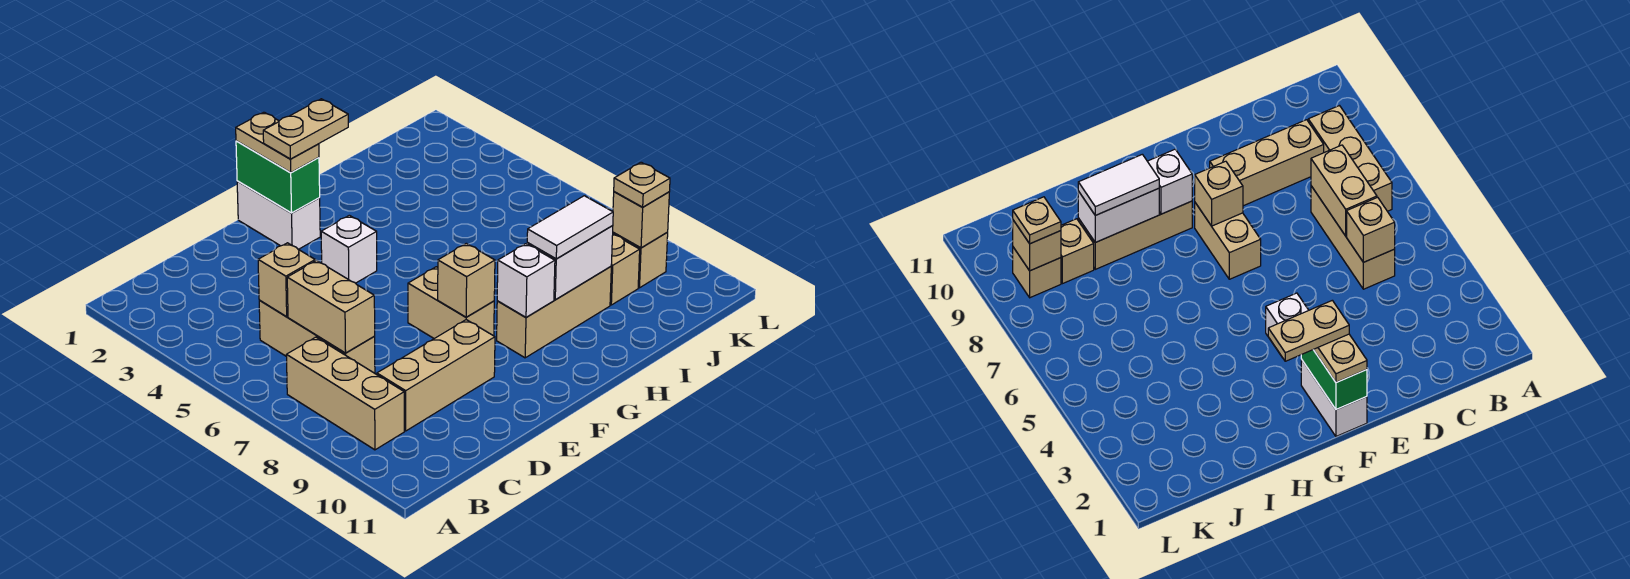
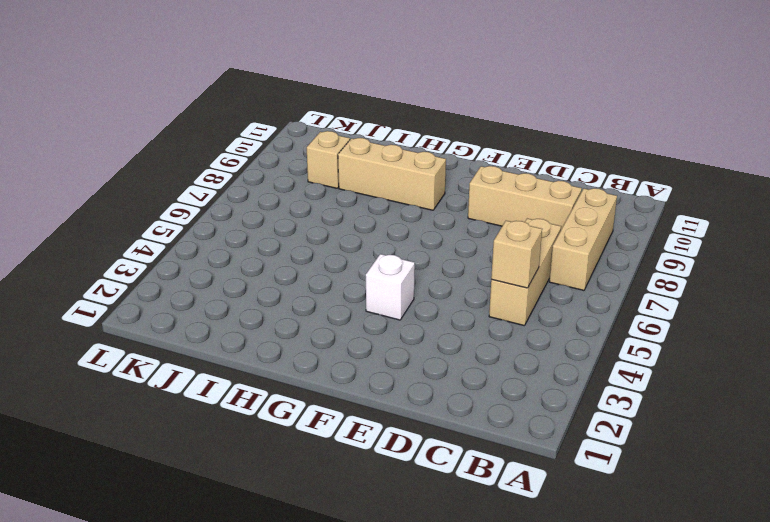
none -> white 1x2 brick [237,181,320,249]
none -> tan 1x2 brick [408,267,494,339]
none -> tan 1x1 brick [613,232,668,288]

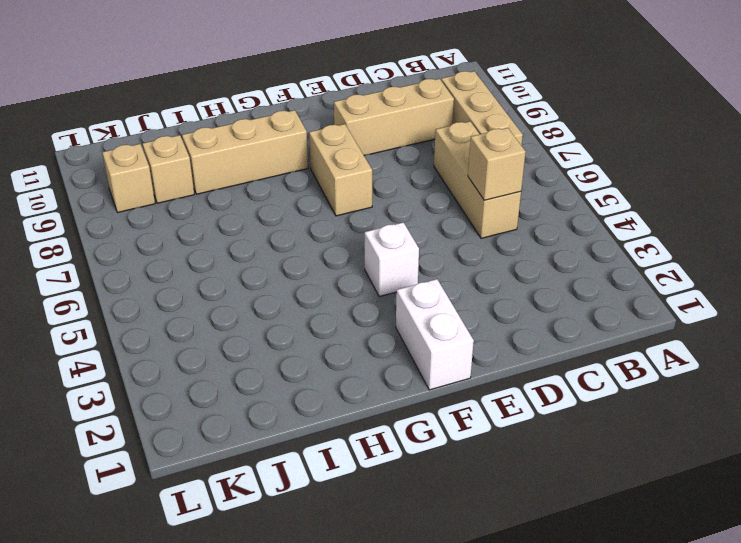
none -> tan 1x2 brick [287,260,375,353]
none -> green 1x2 brick [236,141,320,213]
none -> tan 1x1 brick [438,243,495,317]

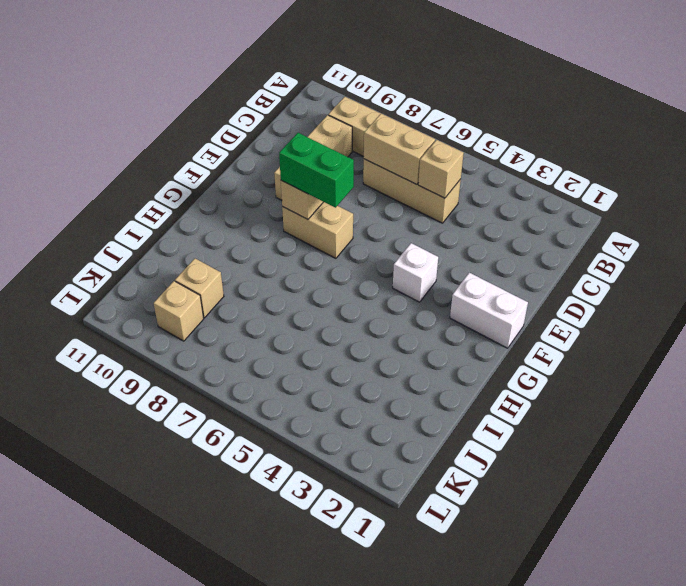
green 1x2 brick [279,133,354,208] -> green 1x2 brick moved to [236,141,320,213]
none -> tan 1x3 brick [497,266,611,358]
none -> white 1x1 brick [497,244,555,317]
none -> white 1x2 brick [527,226,613,300]

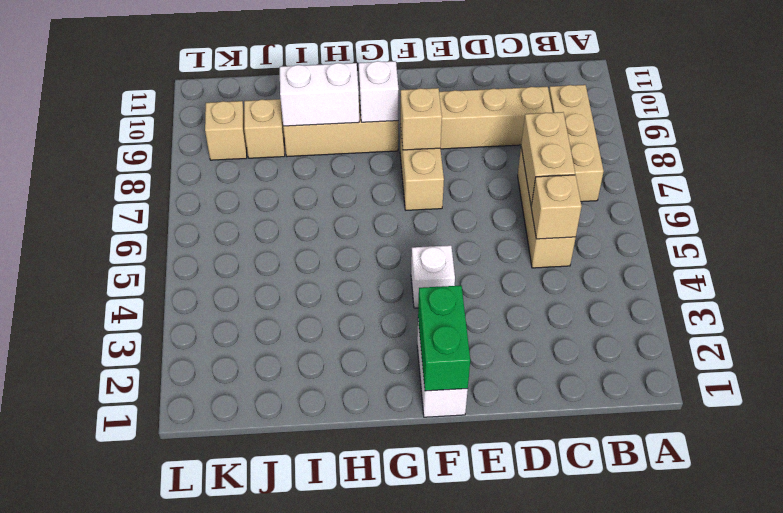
none -> tan 1x1 brick [613,192,669,248]
none -> tan 1x2 plate [236,112,319,173]
none -> white 1x2 tile [527,196,613,259]

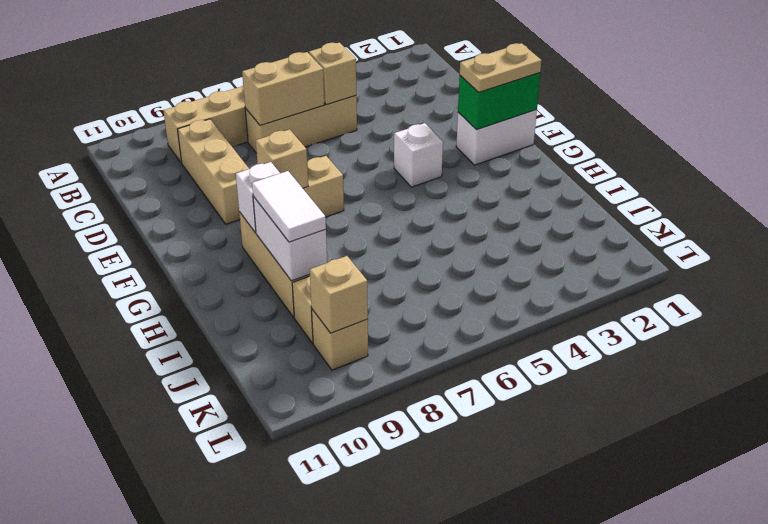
none -> tan 1x1 plate [614,162,670,207]
none -> tan 1x2 plate [263,99,348,159]

